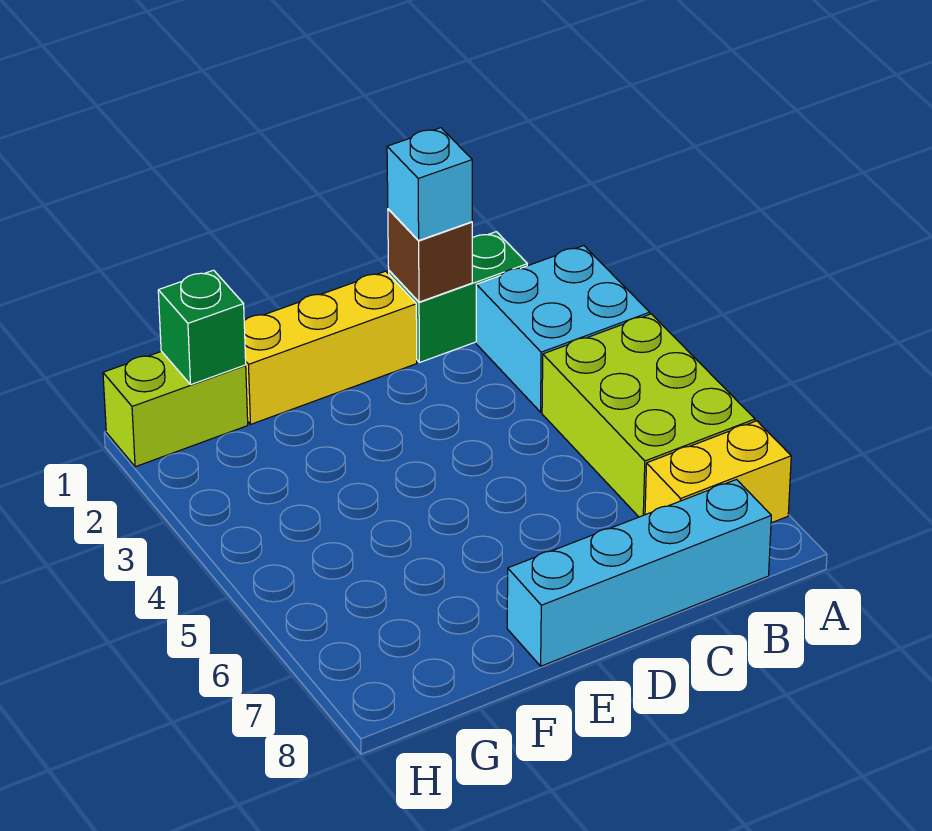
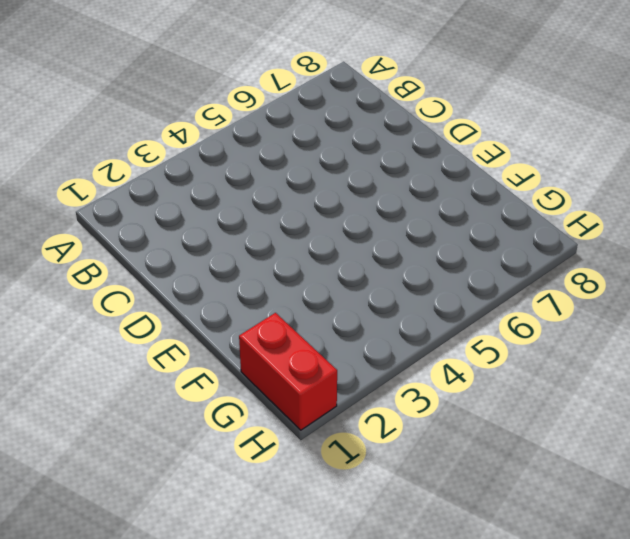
red 1x2 brick [239,313,337,430] -> lime 1x2 brick [103,351,248,467]
none -> cyan 2x2 brick [476,246,650,412]
none -> lime 2x3 brick [542,314,755,517]

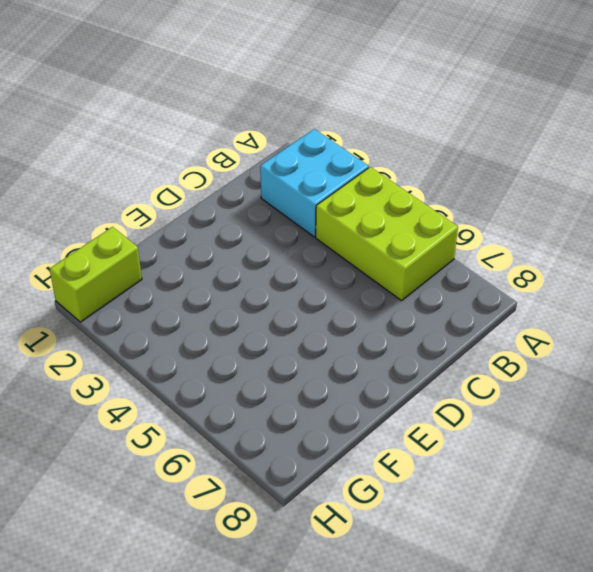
none -> yellow 1x2 brick [645,421,791,523]
none -> green 1x2 brick [389,232,527,362]

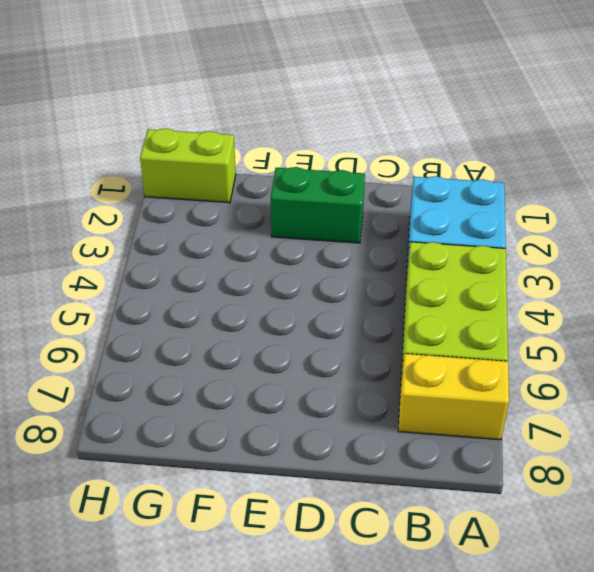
green 1x2 brick [271,167,365,243] -> green 1x2 brick moved to [389,232,527,362]
none -> cyan 1x4 brick [507,480,771,666]
none -> yellow 1x3 brick [244,271,417,424]

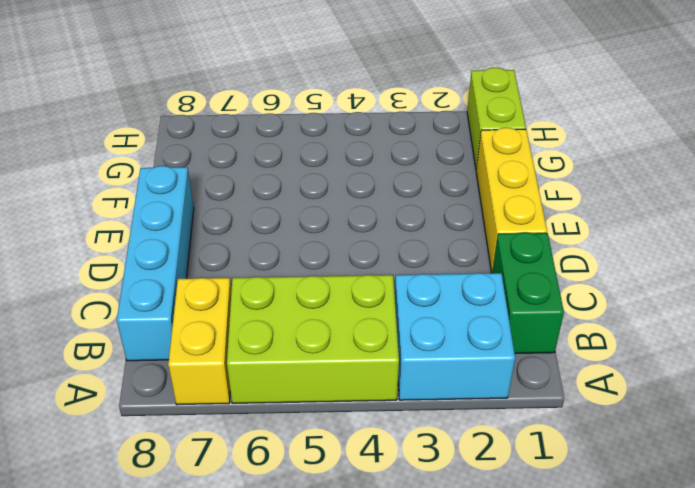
none -> brown 1x1 brick [388,209,472,302]
none -> green 1x1 brick [158,270,246,384]

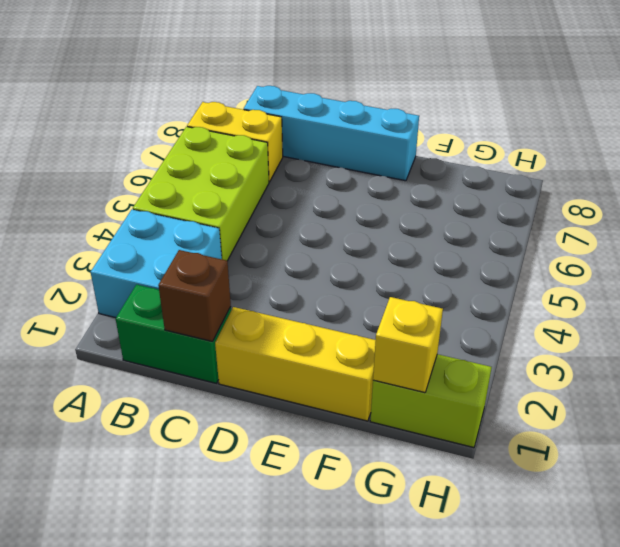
yellow 1x1 brick [373,297,443,393] -> green 1x1 brick [158,270,246,384]
none -> cyan 1x1 brick [387,128,472,241]

